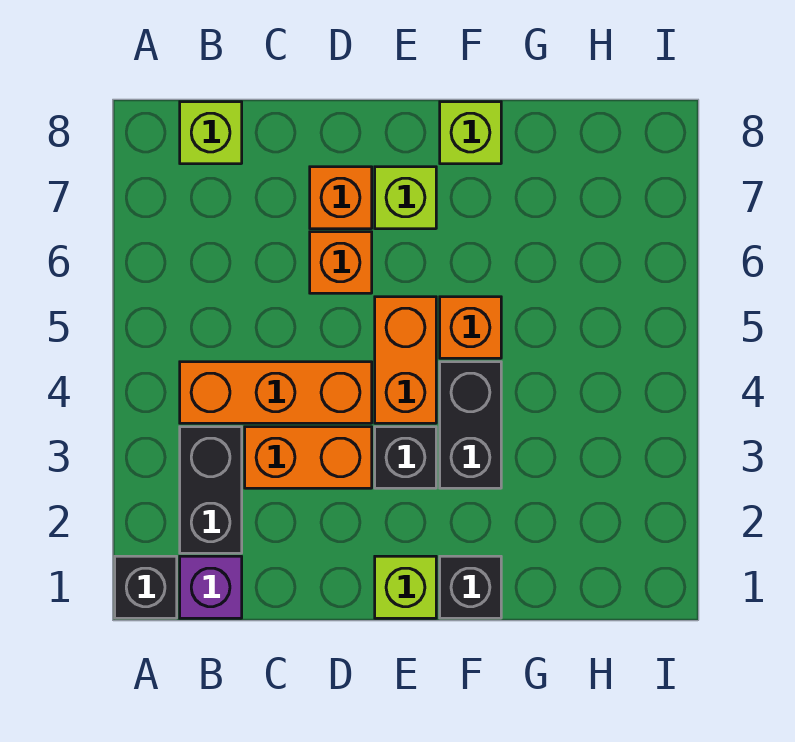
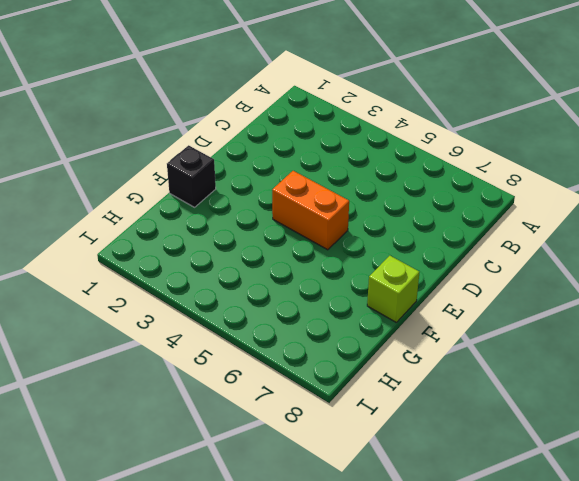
none -> black 1x1 brick [115,556,177,618]
none -> purple 1x1 brick [180,556,242,618]
none -> black 1x2 brick [180,427,242,553]

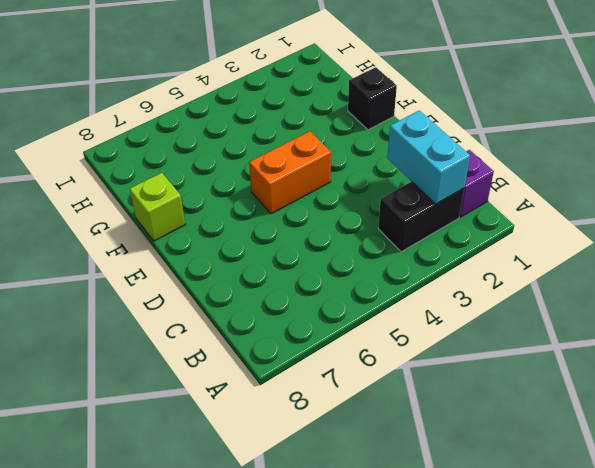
cyan 1x2 brick [387,110,470,204] -> none
none -> black 1x1 brick [115,556,177,618]
none -> orange 1x3 brick [180,362,372,423]
none -> lime 1x1 brick [180,102,242,164]

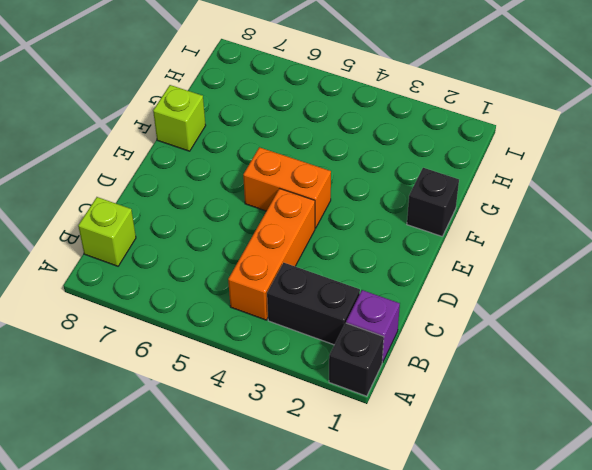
none -> orange 1x2 brick [245,427,372,488]
none -> orange 1x1 brick [310,232,372,293]
none -> orange 1x1 brick [310,167,372,229]

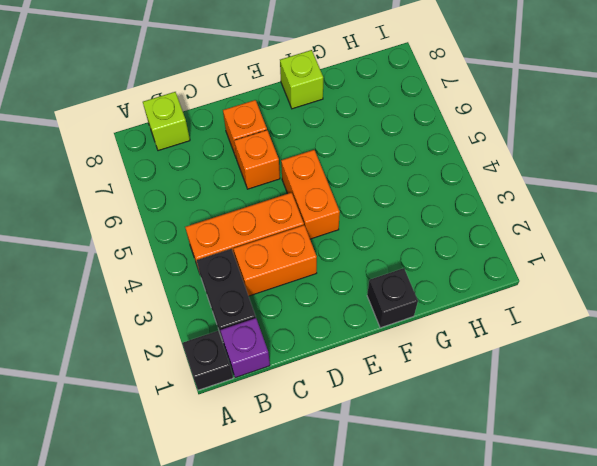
none -> lime 1x1 brick [375,556,436,618]
none -> black 1x1 brick [375,427,436,488]
none -> lime 1x1 brick [375,167,436,229]

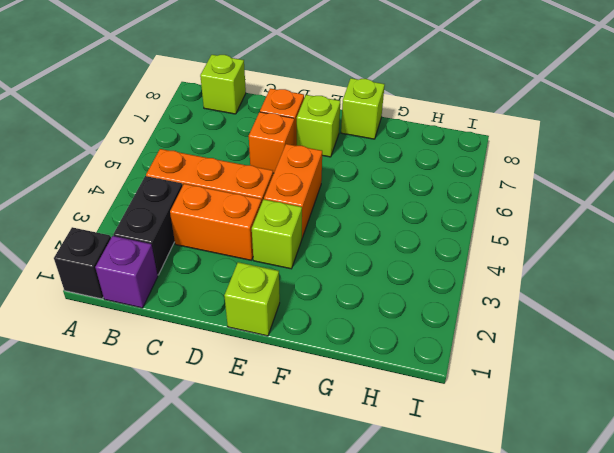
lime 1x1 brick [252,199,302,269] -> black 1x1 brick [375,427,436,488]
none -> black 1x1 brick [440,556,501,618]
none -> black 1x2 brick [440,362,501,488]
none -> orange 1x1 brick [440,297,501,358]

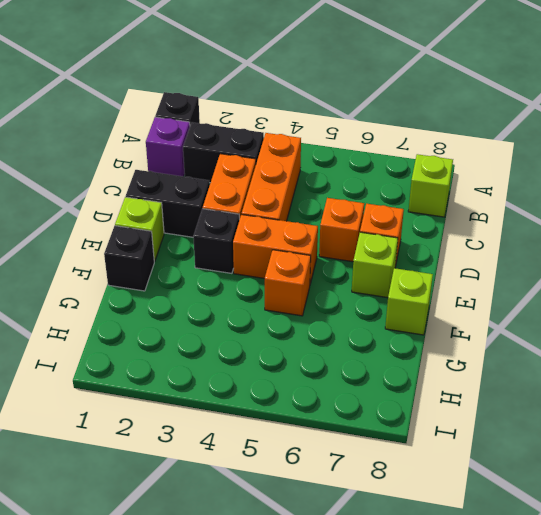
black 1x2 brick [126,170,210,237] -> black 1x2 brick moved to [440,362,501,488]

